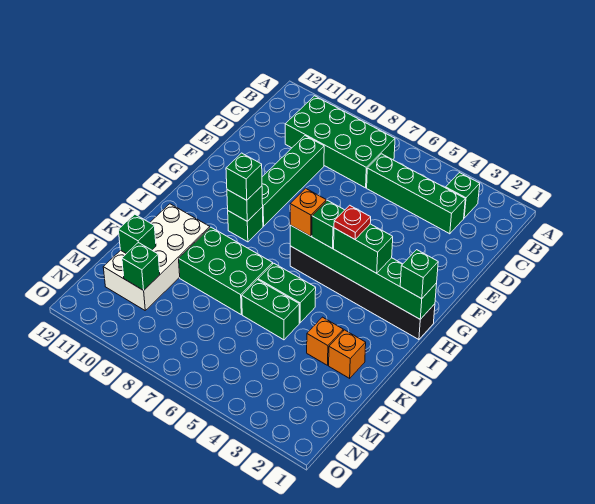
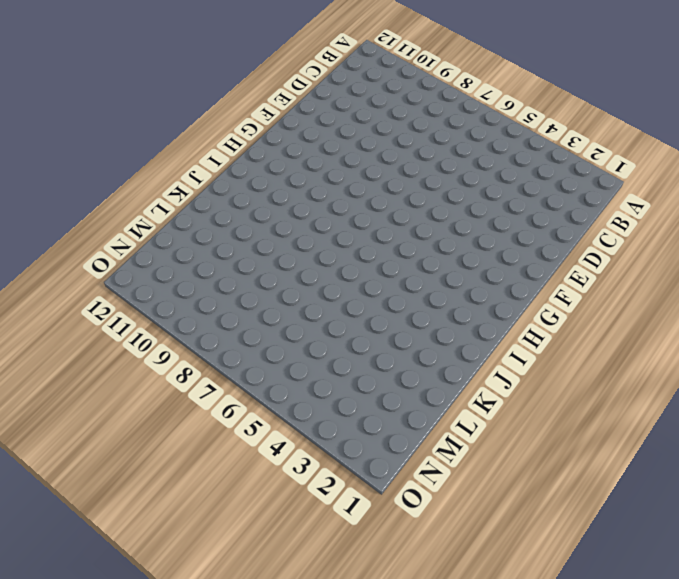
none -> green 1x1 brick [446,172,480,218]
none -> green 2x4 brick [285,96,395,188]
none -> green 1x4 brick [367,154,465,234]

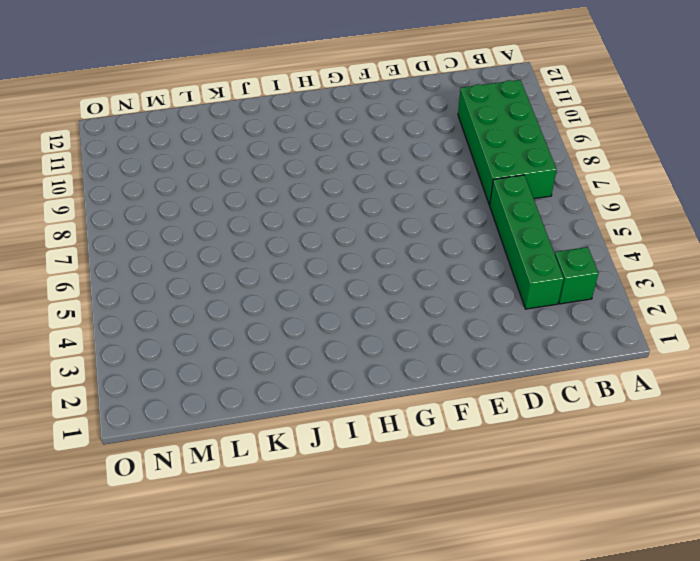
none -> green 1x4 brick [262,136,324,226]
none -> black 1x6 brick [290,246,435,340]
none -> green 1x1 brick [228,207,263,242]

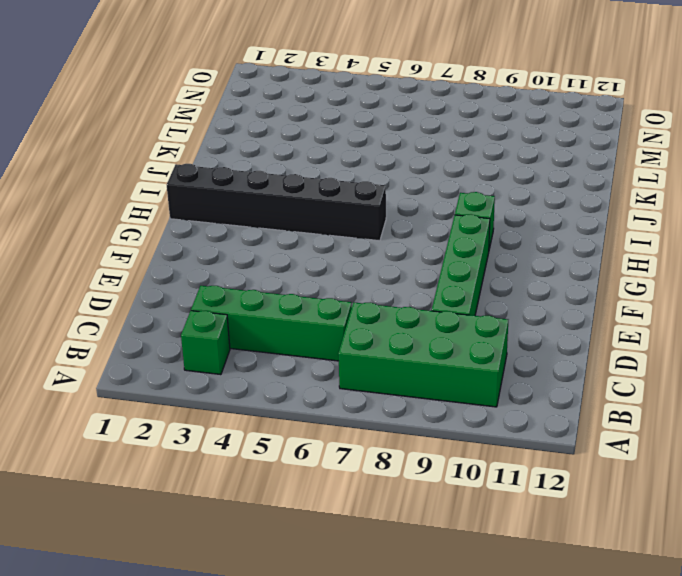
none -> green 1x2 brick [258,263,316,323]
none -> green 2x3 brick [179,227,273,314]
none -> white 2x4 brick [103,204,210,310]

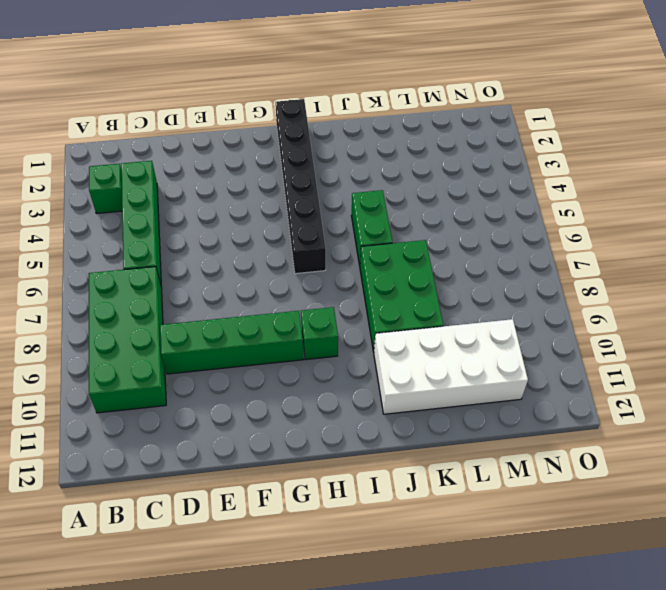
none -> orange 1x1 brick [329,330,366,378]
none -> orange 1x1 brick [307,317,343,365]
none -> green 1x2 brick [242,280,299,340]

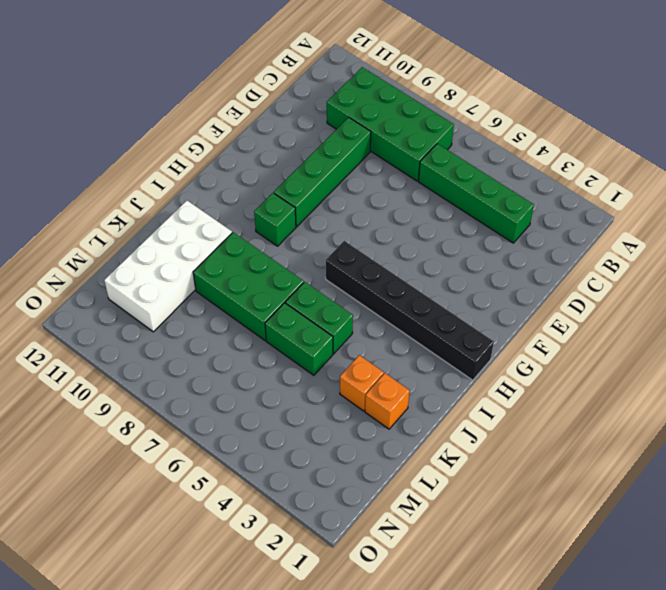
none -> green 1x1 brick [446,172,480,218]
none -> green 1x6 brick [290,225,437,319]
none -> green 1x1 brick [227,186,263,221]

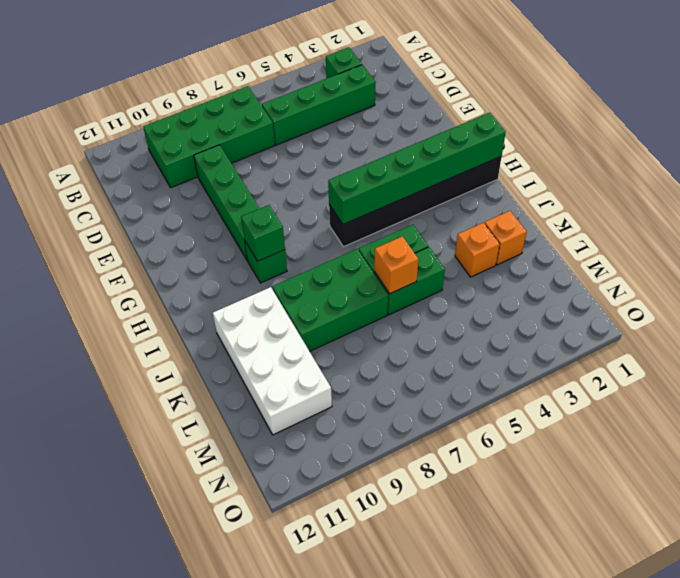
orange 1x1 brick [374,236,418,294] -> orange 1x1 brick moved to [290,188,326,236]
none -> green 1x1 brick [119,214,156,254]
none -> green 1x1 brick [122,242,160,290]
none -> green 1x1 brick [400,250,438,299]

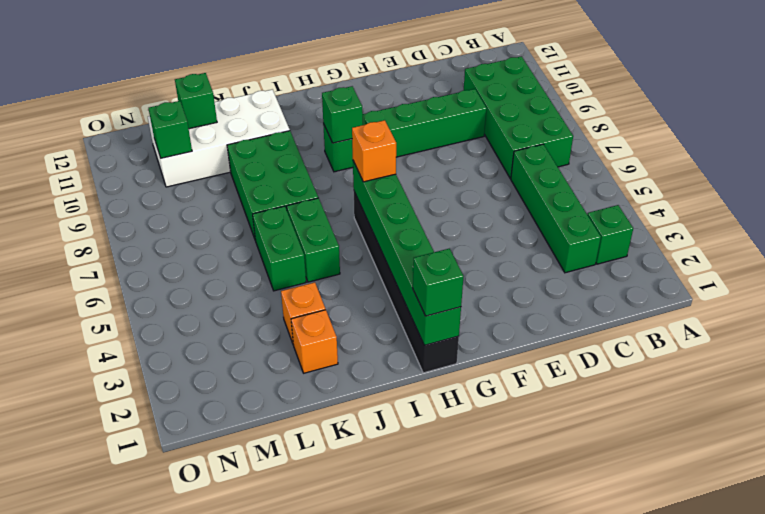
none -> green 1x2 brick [334,224,393,273]
none -> green 1x1 brick [312,200,344,249]
none -> green 1x1 brick [226,153,262,200]

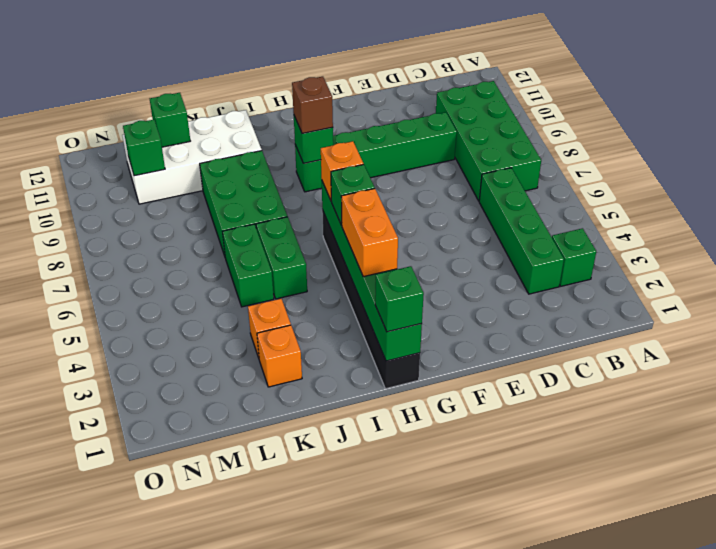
orange 1x2 brick [341,189,398,277] -> green 1x2 brick [334,224,393,273]
brown 1x1 brick [292,77,333,134] -> green 1x1 brick [226,153,262,200]
none -> red 1x1 plate [334,205,371,239]

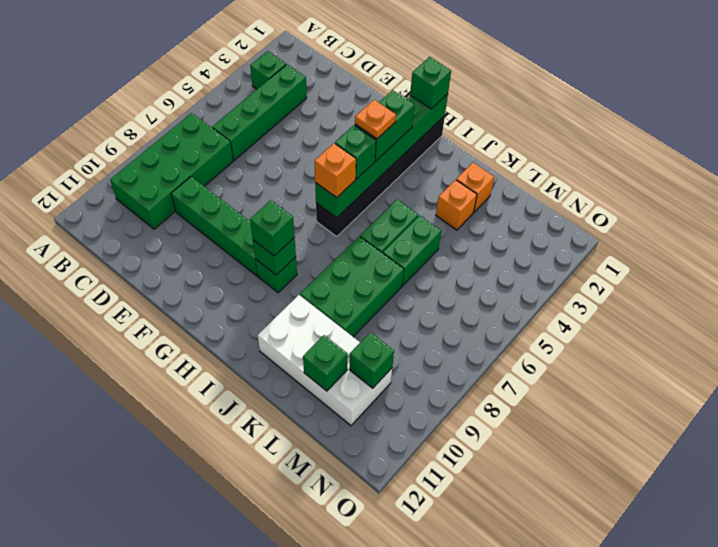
orange 1x1 plate [355,100,396,139] -> red 1x1 plate [334,205,371,239]

